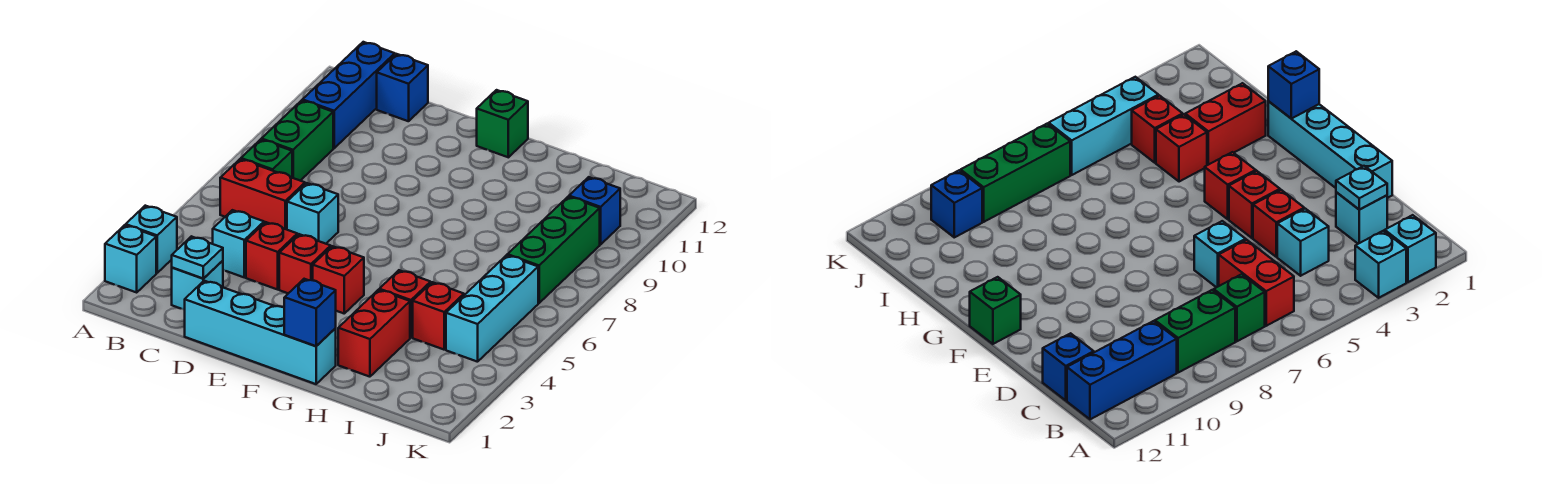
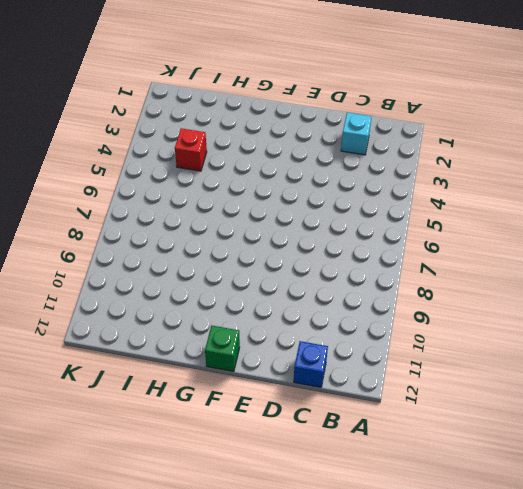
none -> cyan 1x1 brick [105,225,156,292]
none -> cyan 1x1 brick [126,206,177,273]
none -> red 1x2 brick [220,159,305,230]

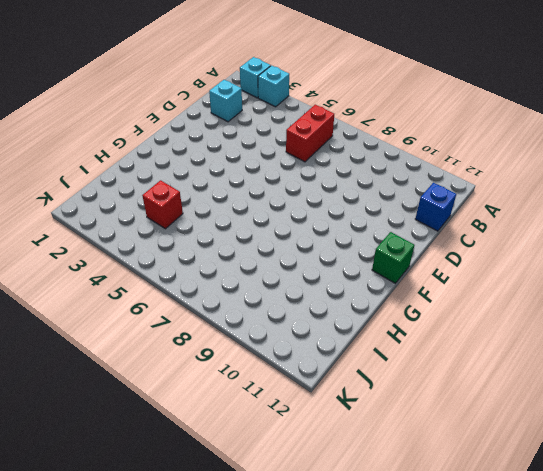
none -> green 1x1 brick [241,140,292,178]
none -> green 1x2 brick [261,100,333,181]
none -> blue 1x3 brick [302,42,395,148]

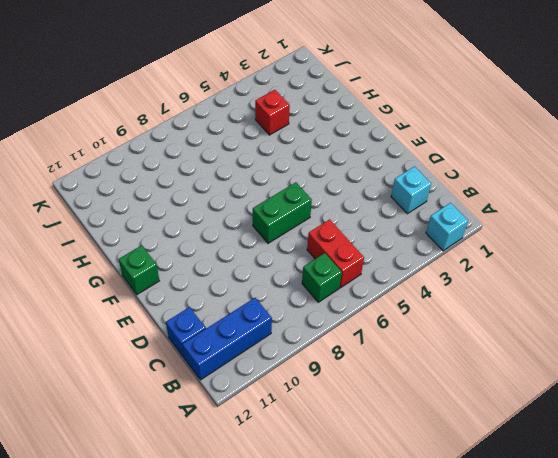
green 1x2 brick [253,182,312,243] -> green 1x2 brick moved to [261,100,333,181]
none -> cyan 1x1 brick [126,206,177,273]
none -> cyan 1x1 brick [213,210,264,277]
none -> cyan 1x4 brick [185,281,336,384]

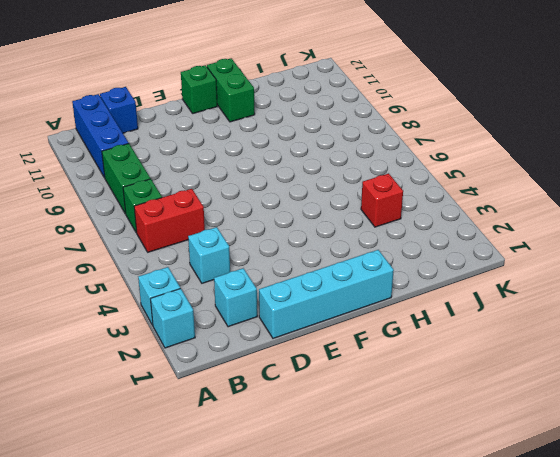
green 1x2 brick [207,58,255,122] -> none
none -> red 1x1 brick [246,222,297,289]
none -> cyan 1x1 brick [287,183,338,244]
none -> red 1x1 brick [279,234,331,293]

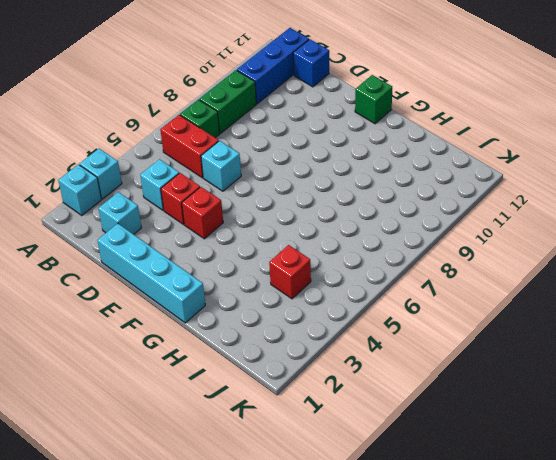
none -> red 1x1 brick [313,246,364,313]
none -> red 1x2 brick [338,290,410,377]
none -> red 1x1 brick [379,270,431,338]

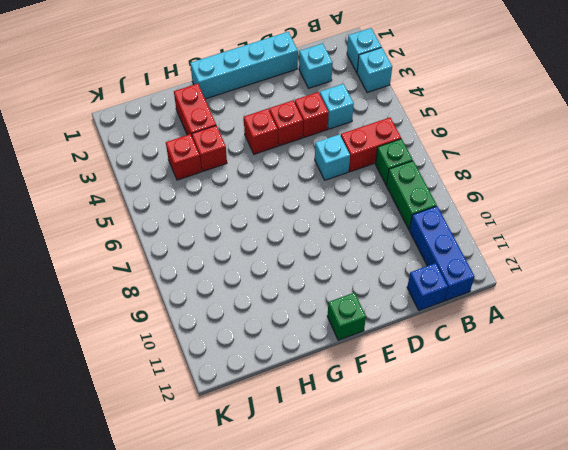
none -> cyan 1x3 brick [446,255,538,362]
none -> green 1x3 brick [507,197,600,303]
none -> blue 1x1 brick [569,177,620,244]

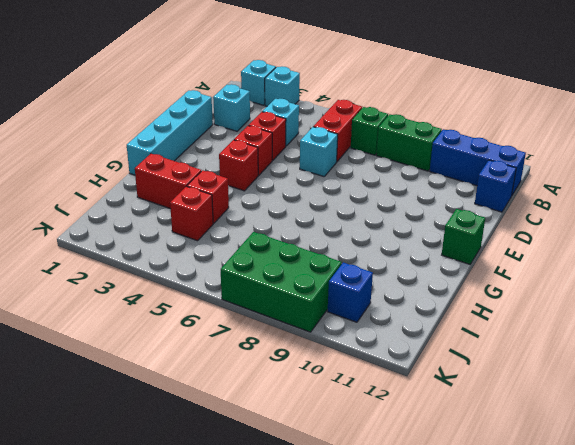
green 2x3 brick [221,232,342,332] -> green 1x3 brick [507,197,600,303]
none -> cyan 1x3 brick [446,255,538,362]
none -> cyan 1x1 plate [172,236,223,279]
none -> blue 1x1 brick [284,279,336,346]

